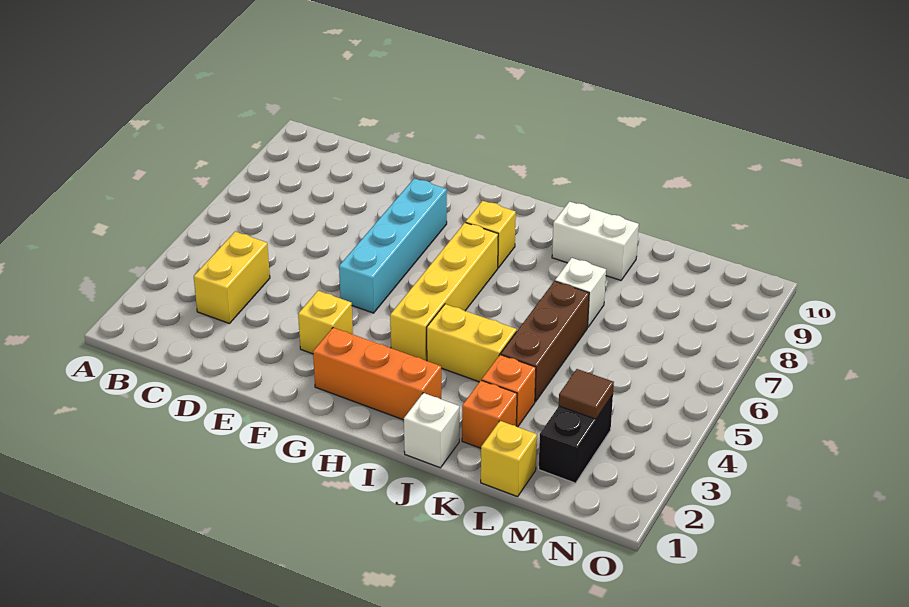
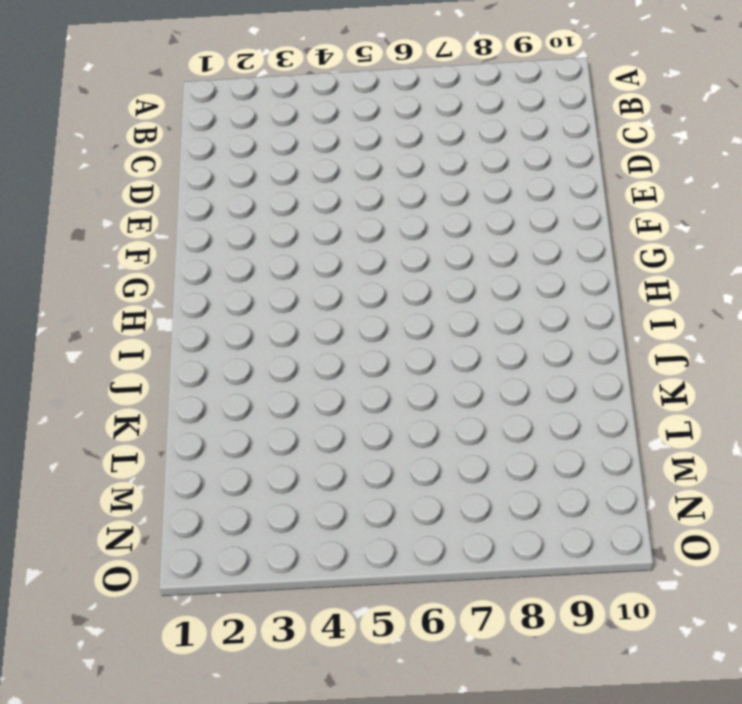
none -> yellow 1x2 brick [194,232,270,324]
none -> yellow 1x1 brick [298,291,353,354]
none -> cyan 1x4 brick [339,178,447,313]

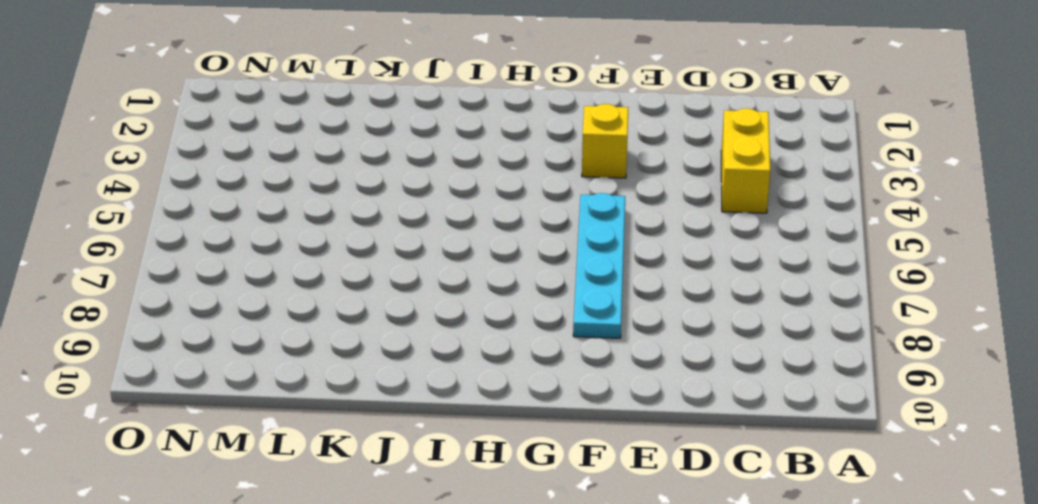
cyan 1x4 plate [573,193,625,338] -> cyan 1x4 brick [339,178,447,313]
none -> orange 1x3 brick [313,328,441,420]
none -> yellow 1x4 brick [390,223,498,361]
none -> yellow 1x1 brick [466,201,516,268]

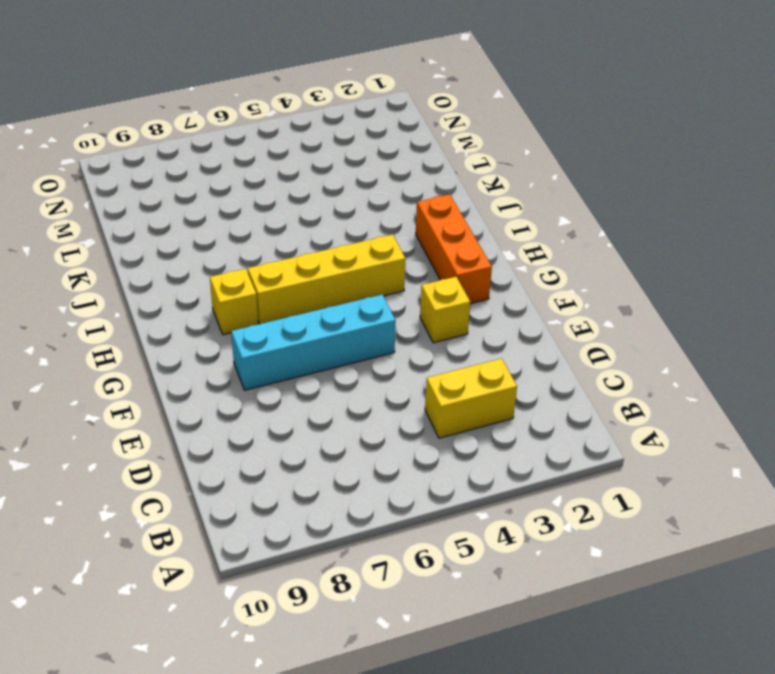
none -> yellow 1x2 brick [427,304,517,382]
none -> white 1x1 brick [404,393,459,468]
none -> white 1x2 brick [552,202,639,280]

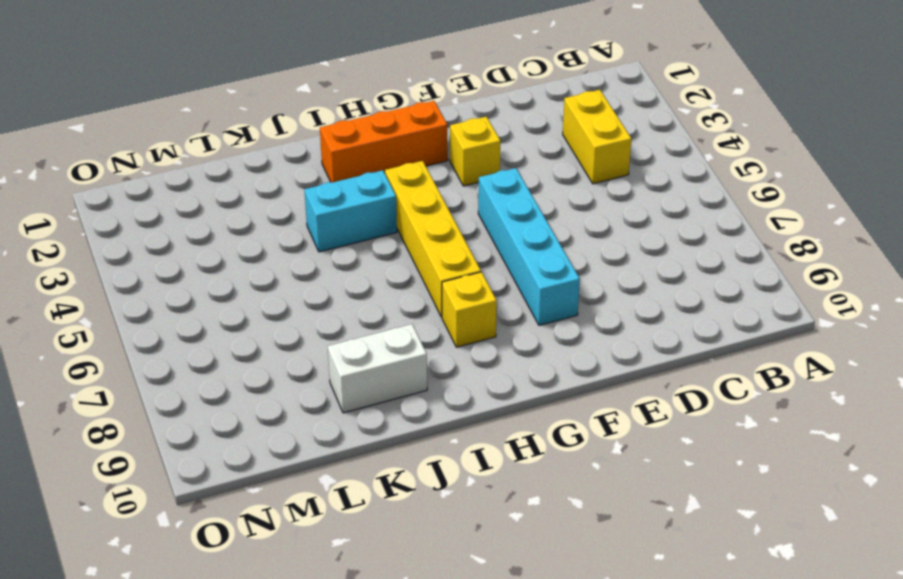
cyan 1x2 brick [304,170,397,252] -> yellow 1x2 brick [427,304,517,382]
none -> white 1x1 brick [404,393,459,468]
none -> orange 1x1 brick [462,380,517,448]
none -> orange 1x1 brick [482,355,536,427]

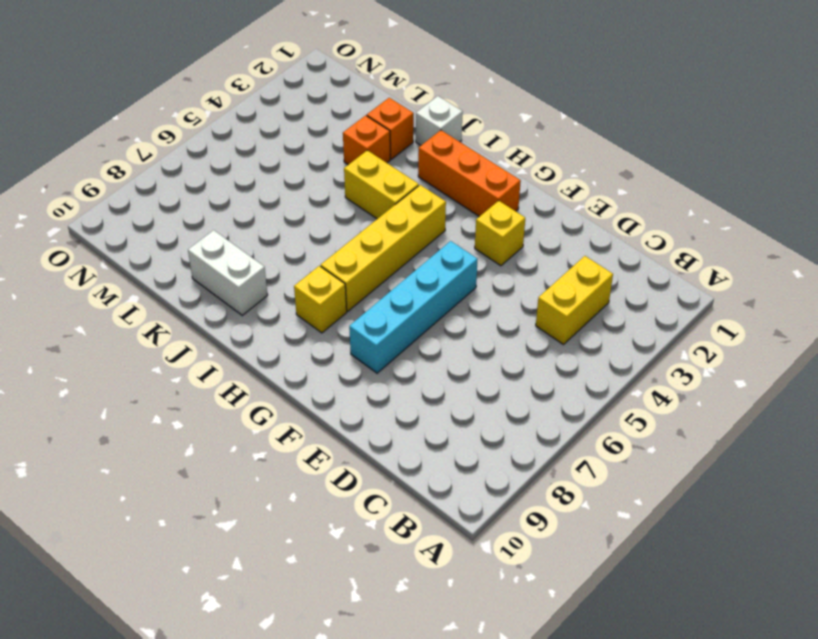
none -> brown 1x3 brick [501,281,589,402]
none -> white 1x1 brick [555,258,606,327]
none -> yellow 1x1 brick [481,421,537,497]

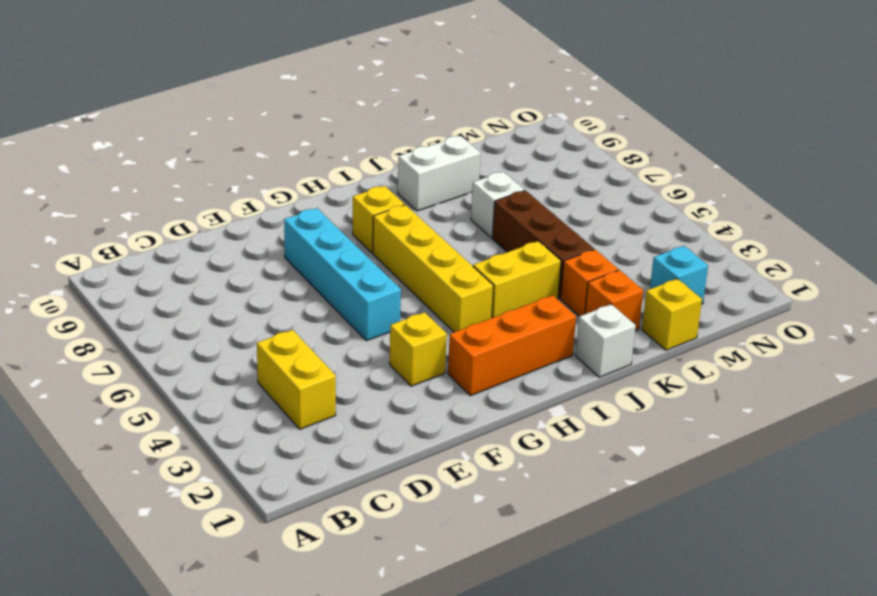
cyan 1x1 brick [650,246,708,304] -> black 1x2 brick [539,395,613,483]
none -> brown 1x1 tile [559,369,614,419]

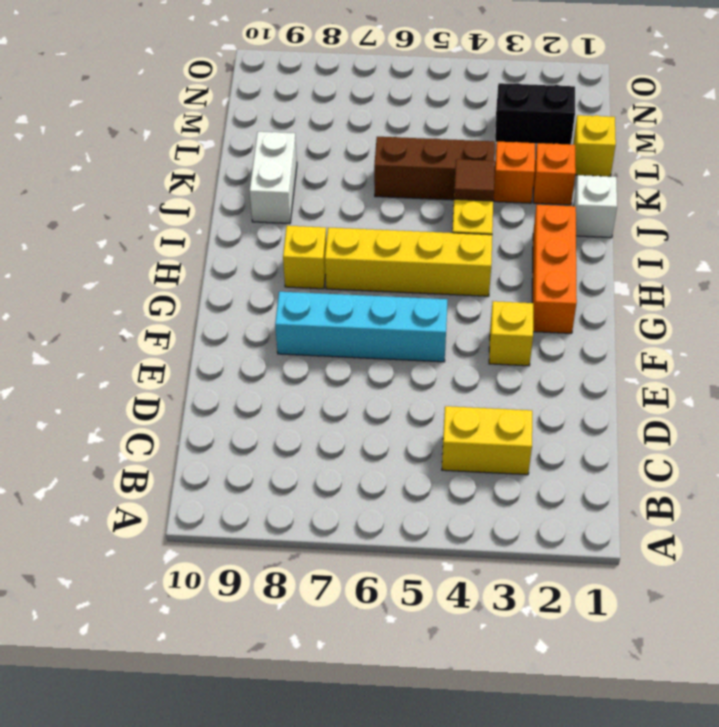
brown 1x1 tile [454,159,495,201] -> brown 1x1 tile moved to [559,369,614,419]
none -> white 1x1 brick [555,258,606,327]

